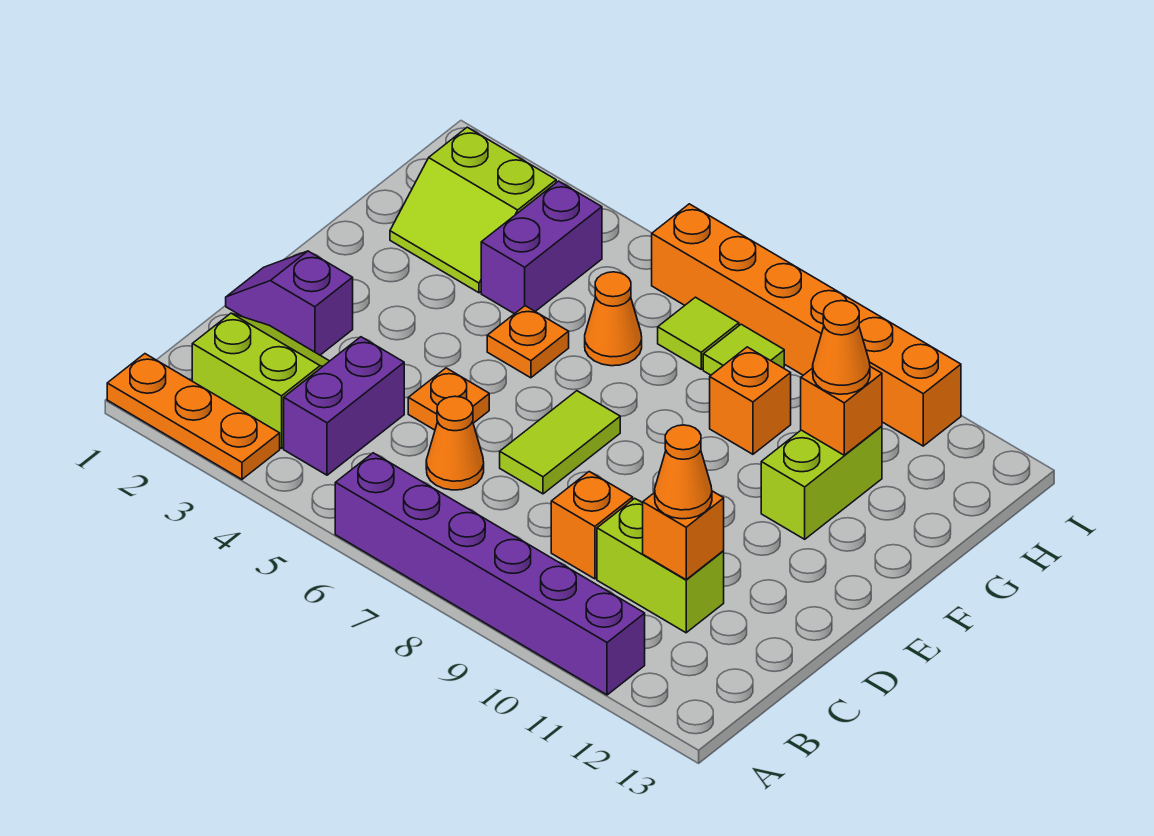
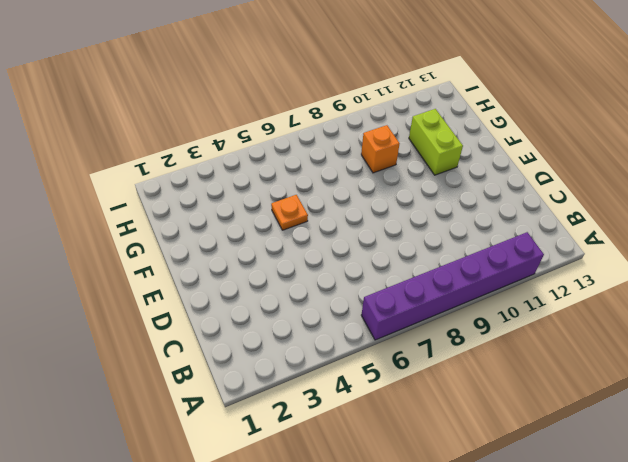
none -> orange 1x3 plate [107,354,280,479]
none -> lime 2x2 slope [192,313,329,448]
none -> purple 1x2 brick [284,337,404,475]

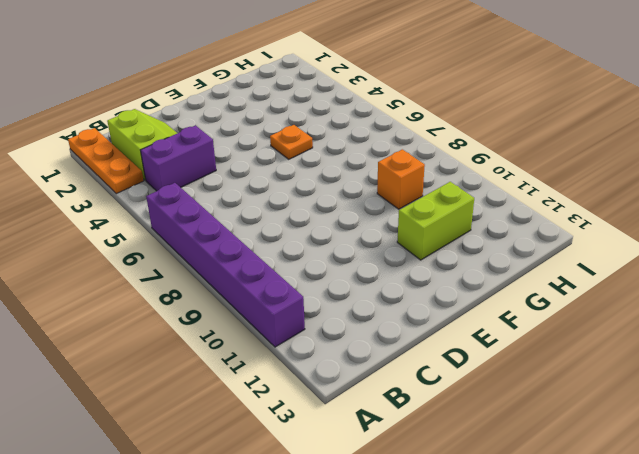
none -> orange 1x1 cone [426,396,484,490]
none -> orange 1x1 brick [551,472,633,579]
none -> lime 1x2 brick [597,498,724,633]

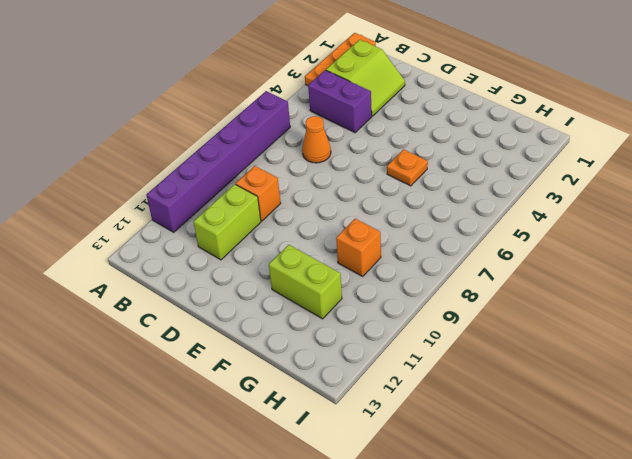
none -> purple 1x2 slope [226,251,353,355]
none -> orange 1x1 plate [408,368,489,430]
none -> lime 1x2 tile [500,391,620,494]

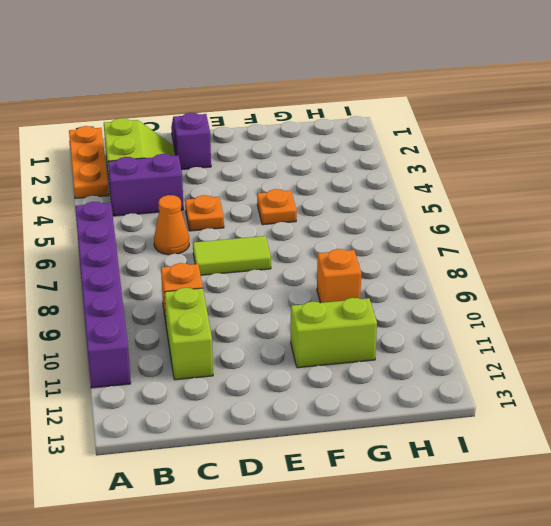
none -> lime 2x2 slope [390,127,556,293]
none -> purple 1x2 brick [481,181,602,314]
none -> orange 1x1 cone [585,272,642,366]

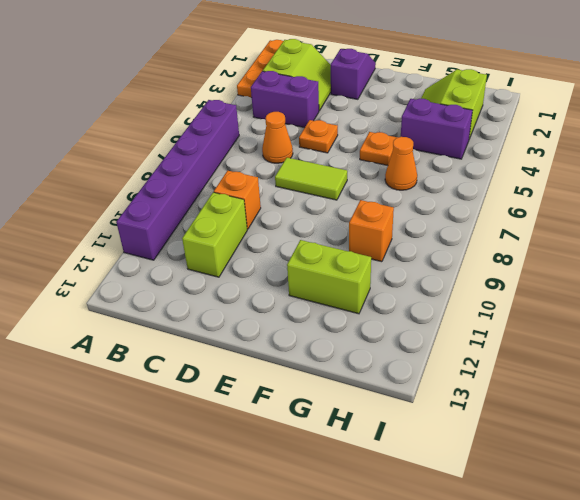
none -> lime 1x1 tile [658,297,739,369]
none -> lime 1x1 tile [703,324,784,375]
none -> orange 1x6 brick [652,204,961,446]

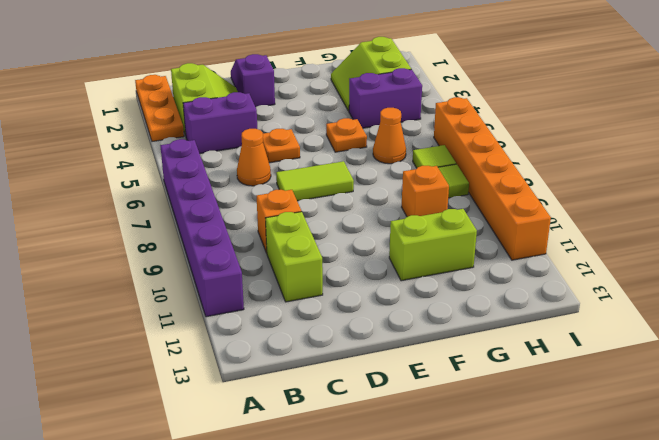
none -> orange 1x1 brick [643,491,724,580]
none -> orange 1x1 brick [801,367,882,455]
none -> orange 1x1 cone [655,425,712,519]

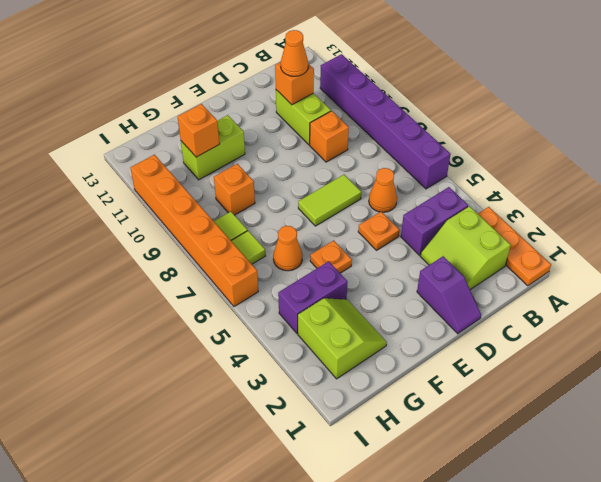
none -> orange 1x1 cone [813,301,870,394]

